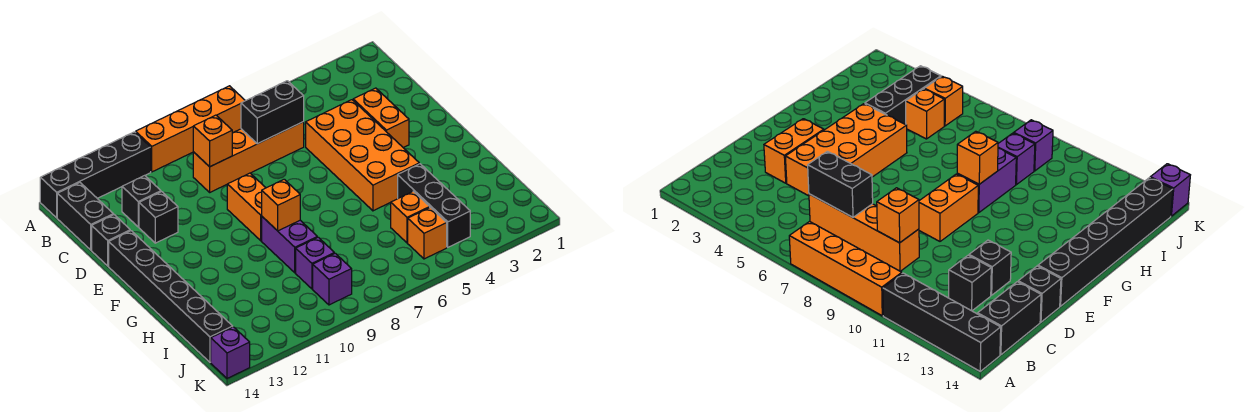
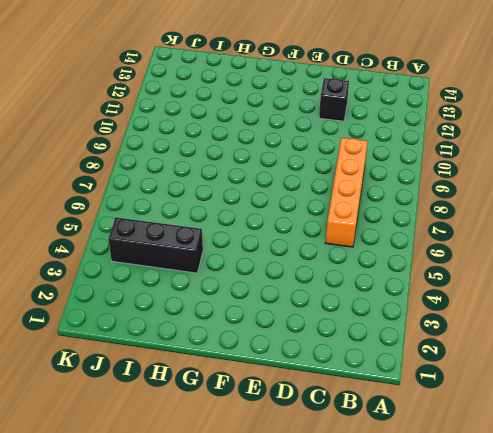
none -> orange 1x4 brick [136,86,245,172]
none -> black 1x4 brick [40,132,151,218]
none -> black 1x2 brick [57,183,113,250]

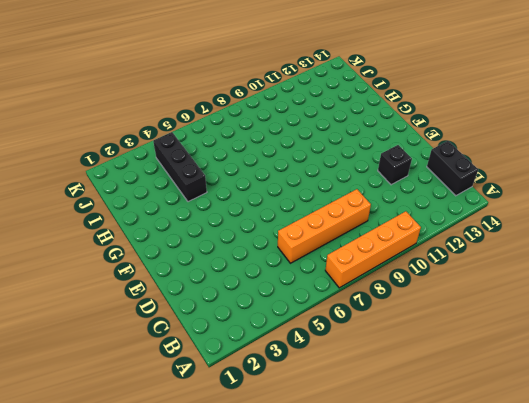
none -> black 1x4 brick [40,132,151,218]
none -> black 1x1 brick [122,175,161,227]
none -> orange 1x2 brick [353,88,409,148]

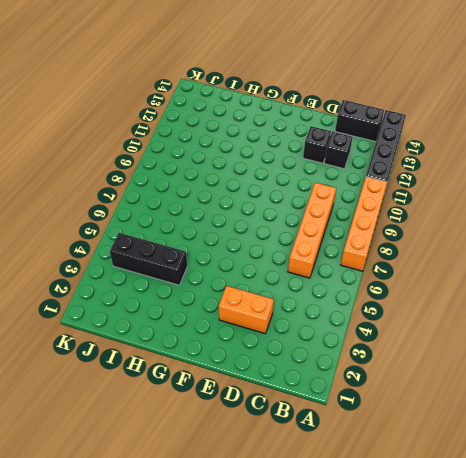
none -> orange 2x4 brick [306,100,419,211]
none -> black 1x1 brick [92,215,130,266]
none -> orange 1x2 brick [227,173,266,241]

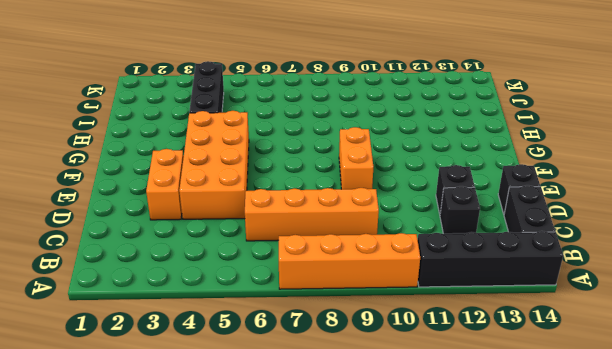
none -> black 1x6 brick [109,231,233,362]
none -> purple 1x2 brick [262,217,317,273]
none -> orange 1x1 brick [391,191,430,243]

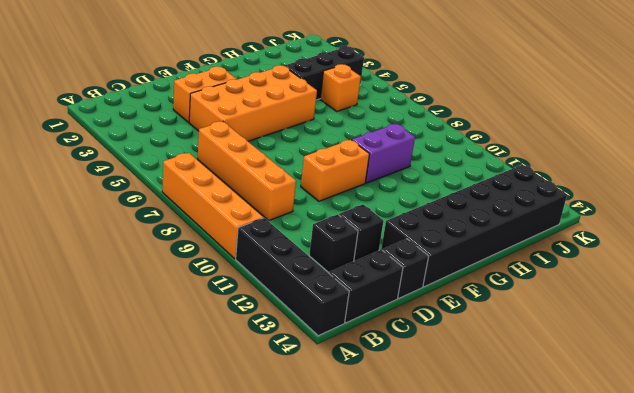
black 2x6 brick [381,165,567,287] -> black 1x6 brick [109,231,233,362]
none -> purple 1x1 brick [296,237,334,289]
none -> orange 1x1 brick [408,207,447,259]
none -> purple 1x1 brick [313,253,352,305]

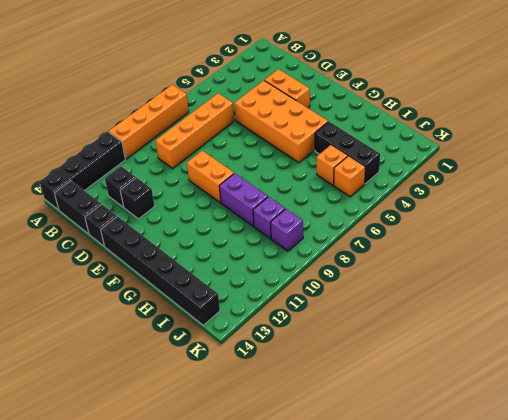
none -> purple 1x1 brick [211,327,250,378]
none -> black 1x2 brick [241,81,304,144]
none -> orange 1x1 brick [193,115,232,167]

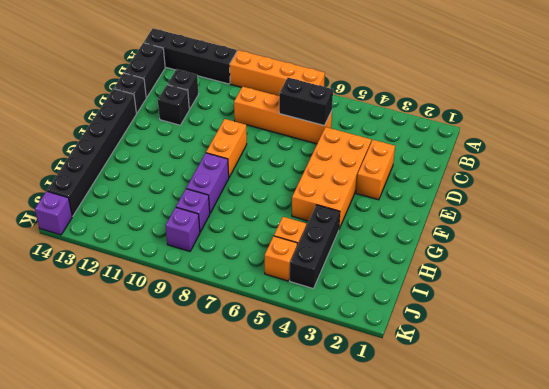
none -> orange 1x1 brick [193,115,232,167]
none -> orange 1x1 brick [262,179,300,231]

